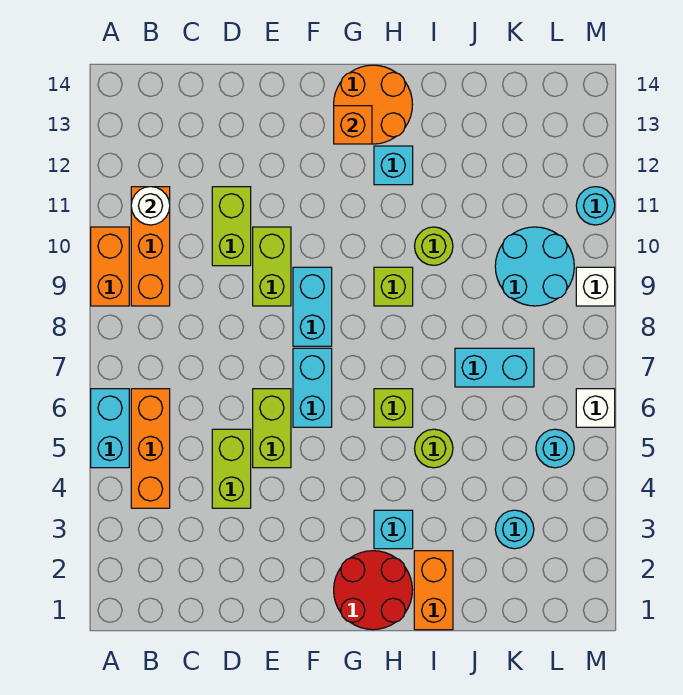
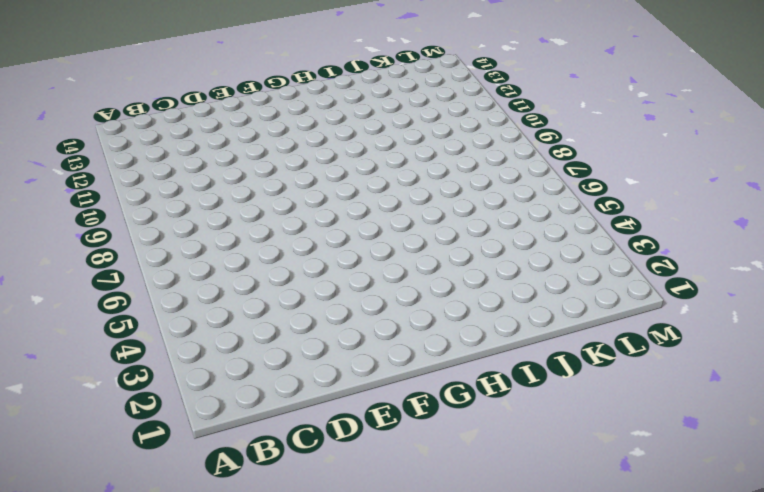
none -> cyan 1x2 brick [91,389,129,468]
none -> orange 1x2 brick [91,227,129,306]
none -> orange 1x3 brick [131,389,170,508]

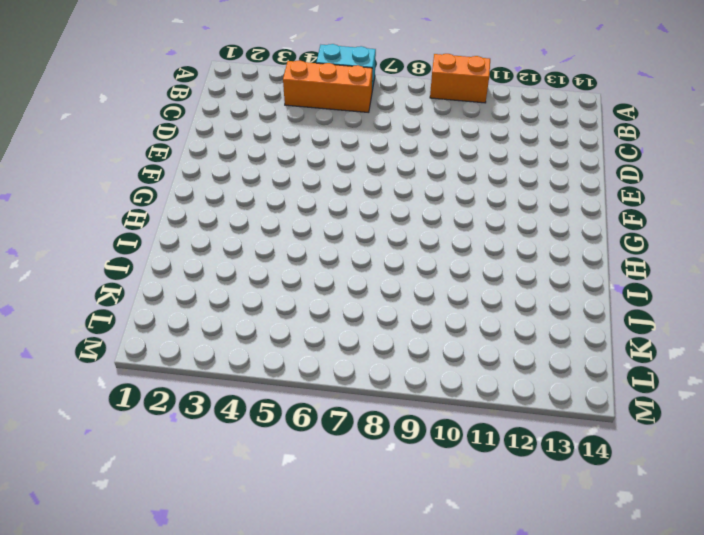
none -> orange 1x3 brick [131,187,170,306]
none -> lime 1x2 brick [212,429,251,508]
none -> lime 1x2 brick [212,187,251,266]

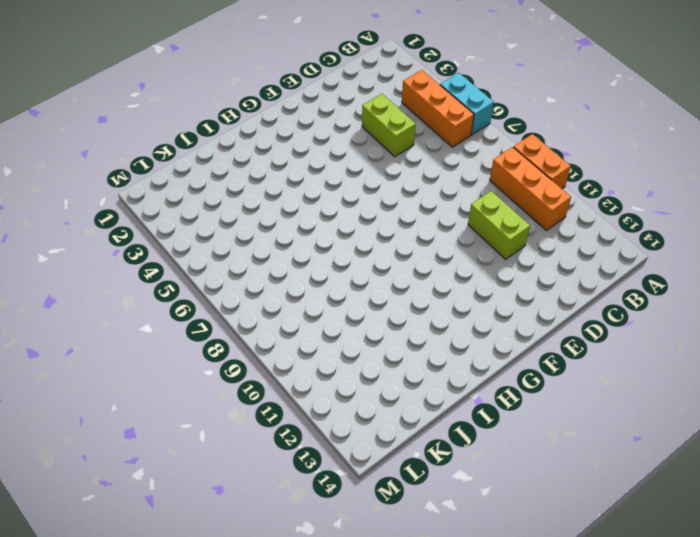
none -> lime 1x2 brick [253,389,291,468]
none -> lime 1x2 brick [253,227,291,306]
none -> cyan 1x2 brick [293,348,332,427]

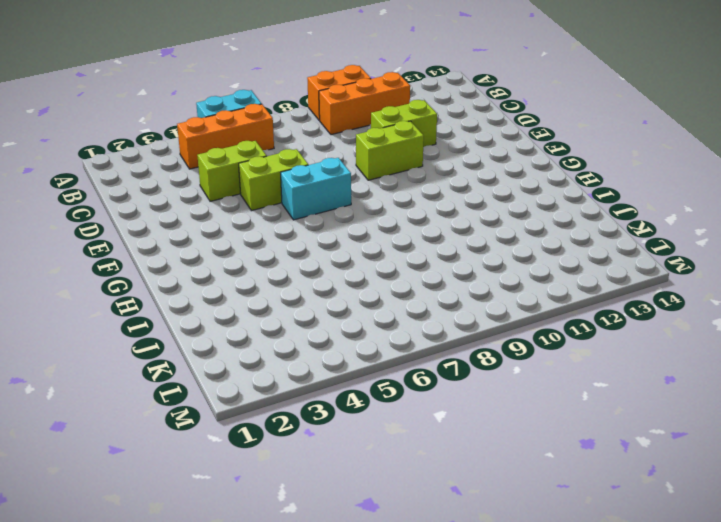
none -> cyan 1x2 brick [293,267,332,346]
none -> red 2x2 round brick [334,551,412,630]
none -> orange 2x2 round brick [334,65,413,144]

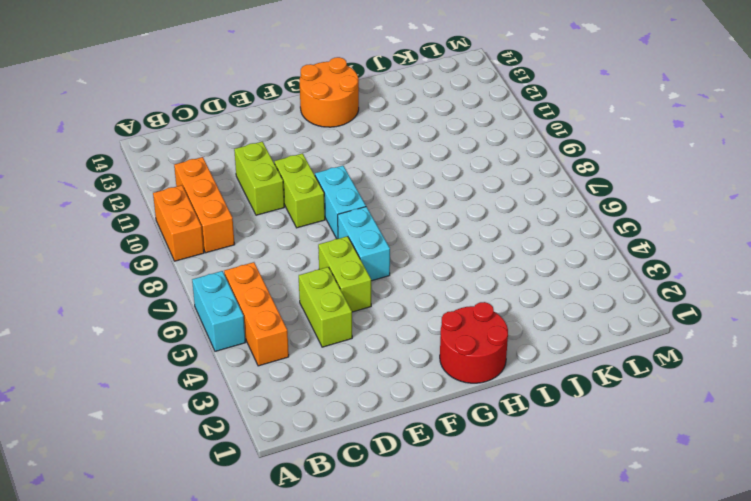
none -> cyan 1x1 brick [374,510,413,549]
none -> lime 1x1 brick [374,389,413,427]
none -> lime 1x1 brick [374,267,413,306]

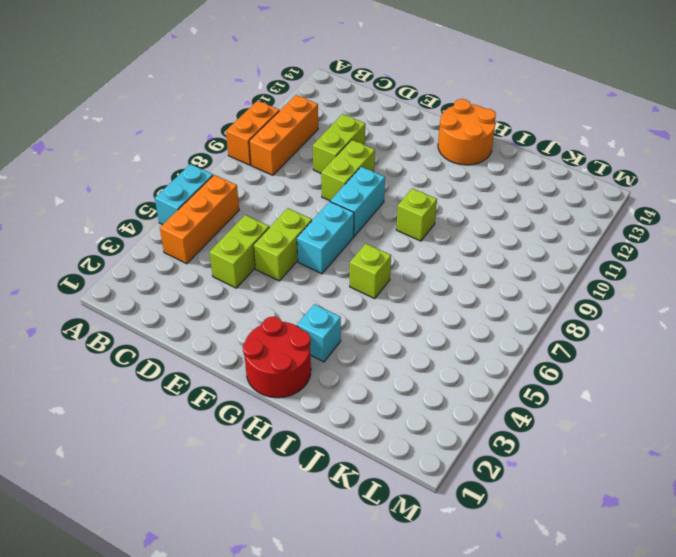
none -> cyan 1x1 brick [374,146,413,185]
none -> orange 1x2 brick [414,551,453,630]
none -> lime 1x1 round brick [415,429,453,468]

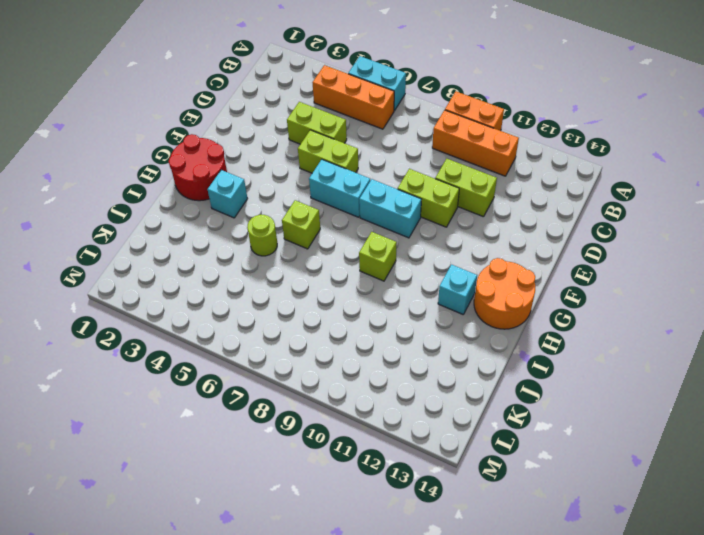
none -> orange 1x2 brick [414,551,453,630]
none -> lime 1x1 round brick [415,227,453,265]
none -> cyan 1x2 brick [455,348,534,387]

